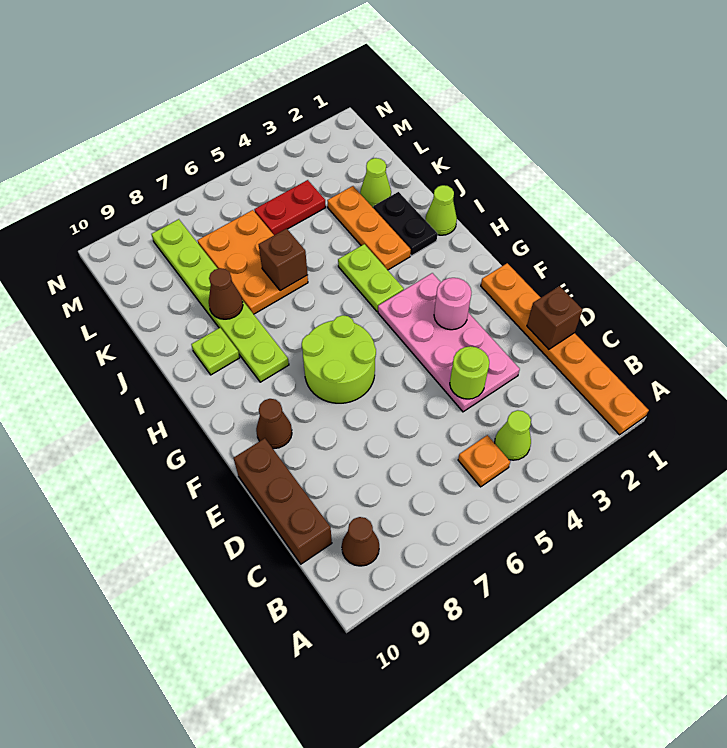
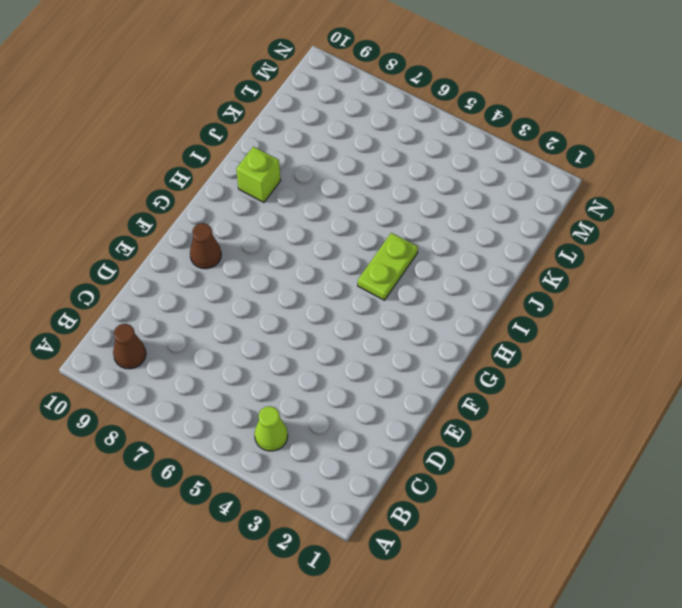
lime 1x1 brick [236,147,281,202] -> lime 1x1 plate [191,328,240,375]
none -> orange 1x6 plate [481,263,649,435]
none -> orange 1x1 plate [458,435,510,487]
none -> brown 1x3 brick [234,438,332,564]

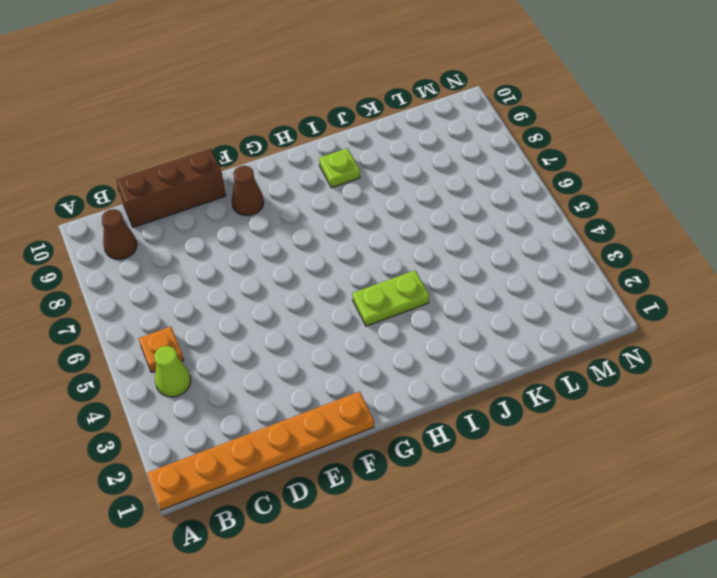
none -> pink 2x4 plate [378,273,520,412]
none -> lime 2x2 round brick [302,315,376,403]
none -> lime 1x6 plate [152,219,289,382]

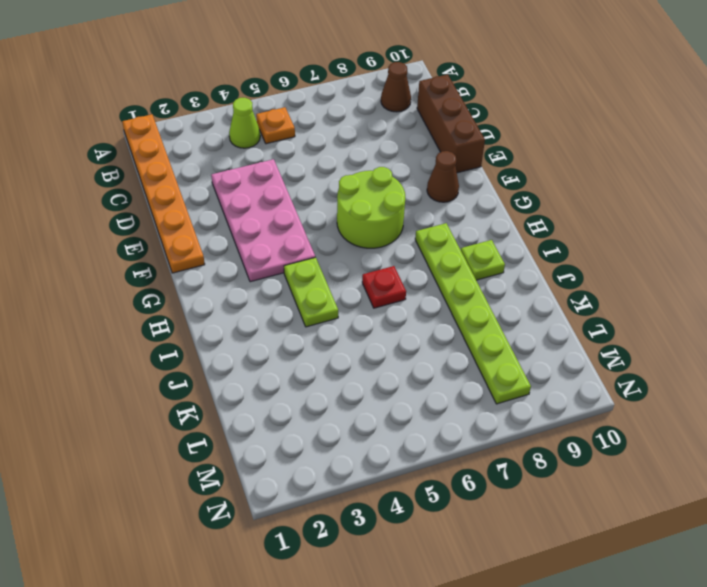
red 1x1 plate [362,266,406,308] -> none
none -> lime 1x1 cone [425,185,457,235]
none -> black 1x2 plate [373,192,437,256]
none -> orange 1x3 plate [327,186,411,270]

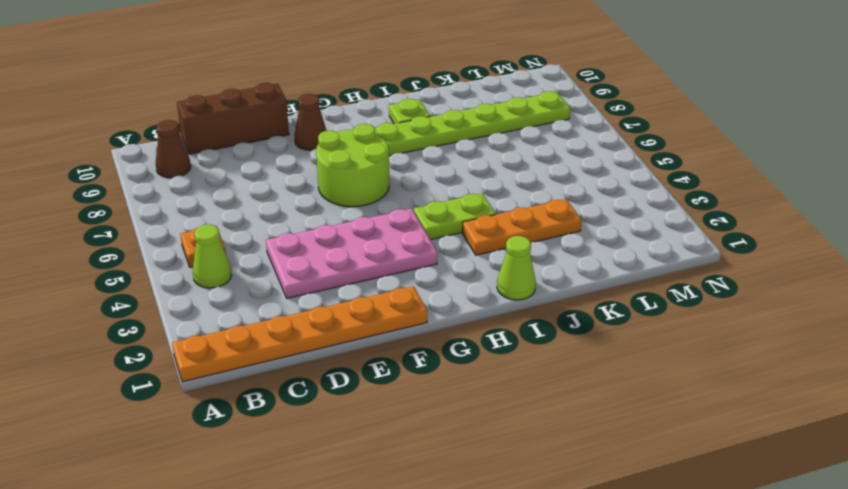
none -> black 1x2 plate [373,192,437,256]
none -> orange 2x3 plate [198,210,308,314]
none -> lime 1x1 cone [360,158,391,207]

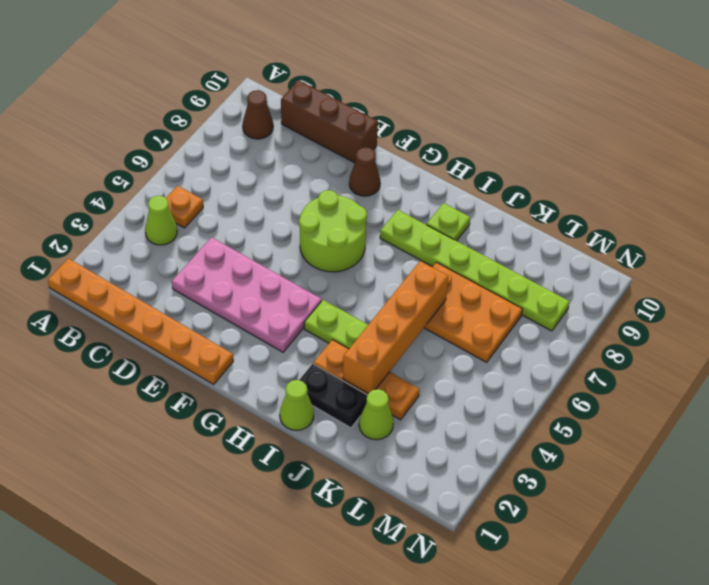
orange 1x4 brick [343,261,448,393] -> brown 1x1 brick [259,229,307,291]
none -> red 1x2 plate [254,180,326,235]
none -> brown 1x1 brick [527,286,583,349]
none -> lime 1x1 round brick [450,346,489,399]

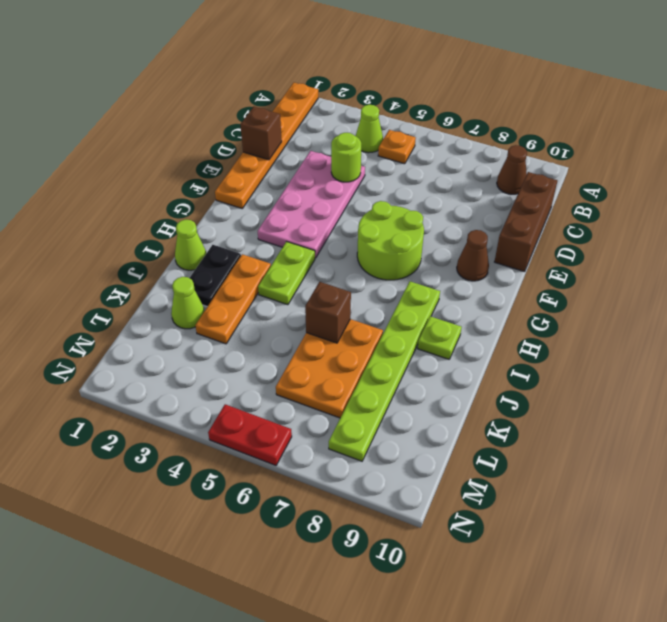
red 1x2 plate [208,404,292,465] -> red 1x2 plate moved to [254,180,326,235]
none -> pink 1x1 round brick [434,278,471,330]
none -> brown 1x1 cone [209,268,243,319]

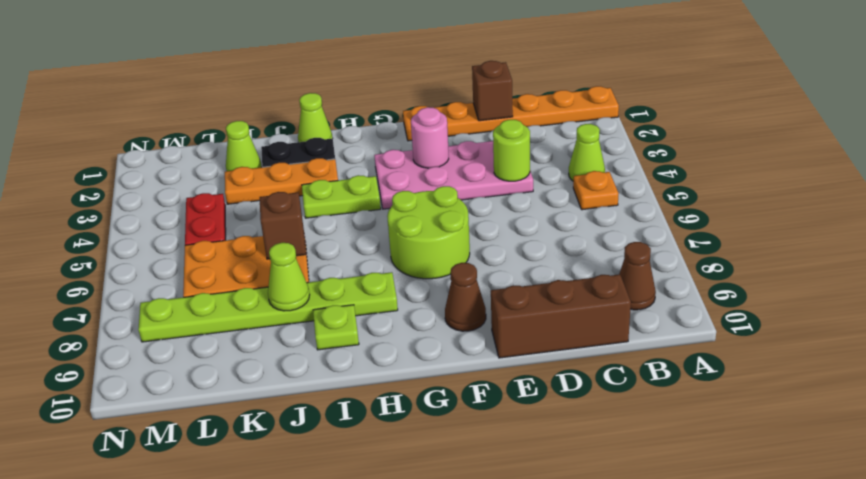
lime 1x1 cone [268,243,310,311] -> brown 1x1 cone [209,268,243,319]

